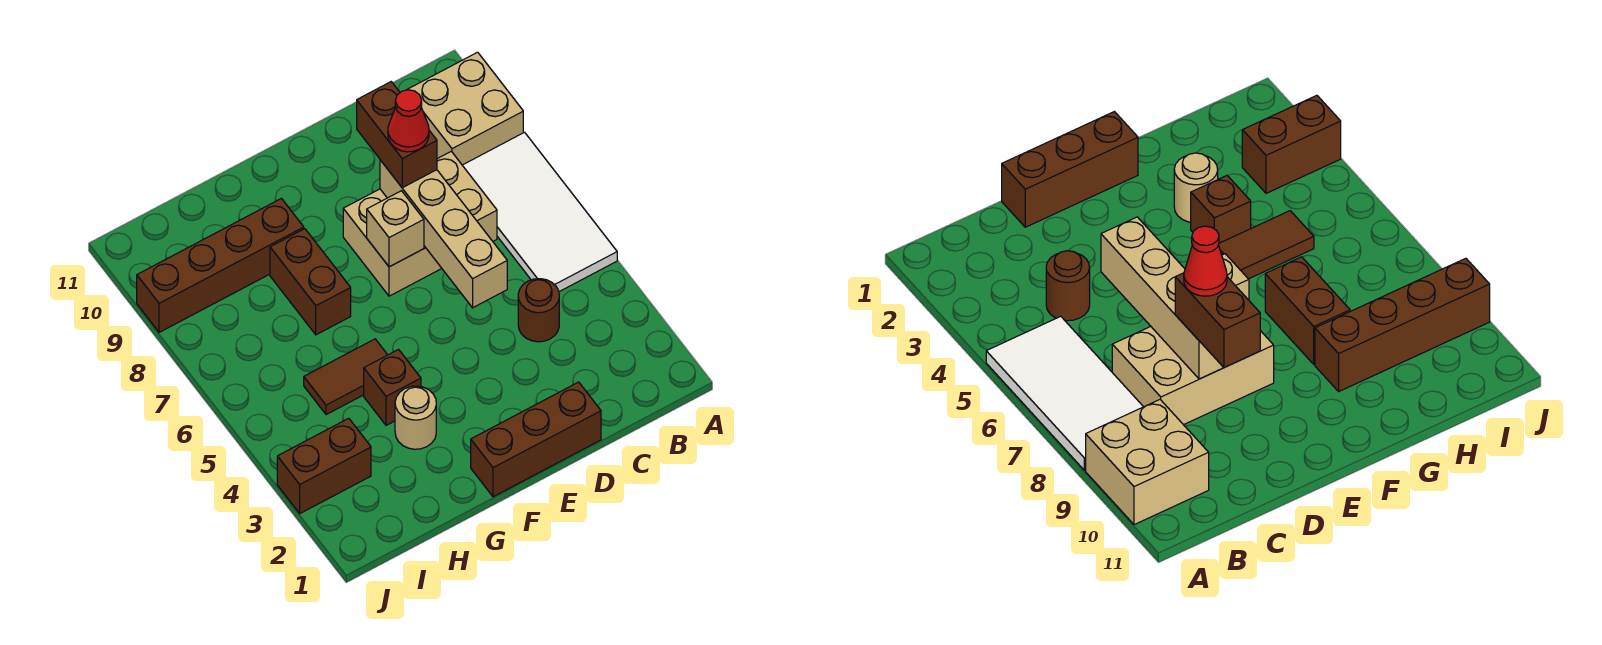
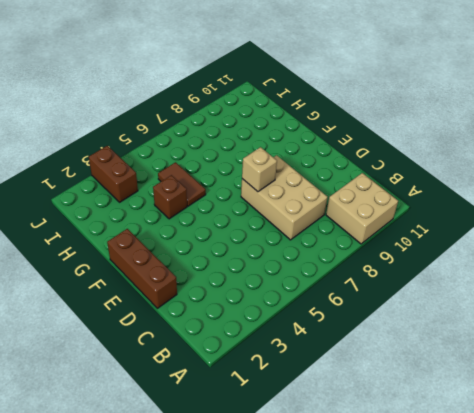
none -> white 2x4 tile [462,132,617,292]
none -> brown 1x1 round brick [518,279,559,342]
none -> tan 1x1 round brick [395,386,436,449]

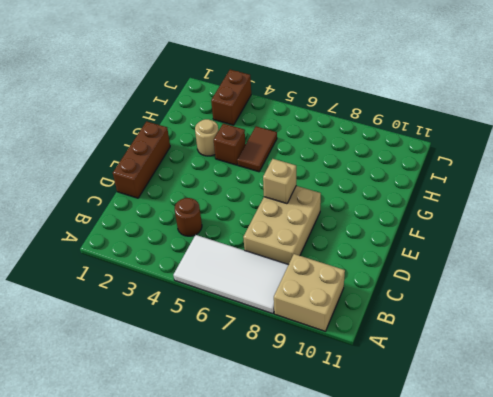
none -> brown 1x2 brick [270,229,351,335]
none -> brown 1x4 brick [137,198,304,332]
none -> tan 1x4 brick [380,160,507,308]

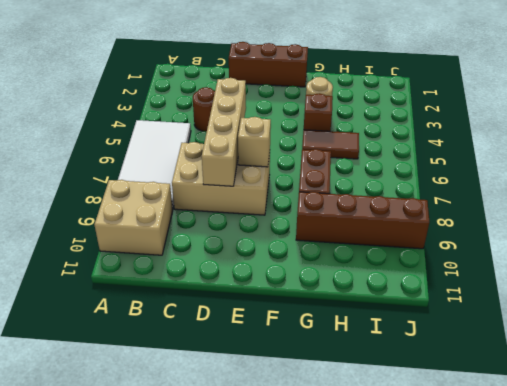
none -> brown 1x2 brick [277,418,371,513]
none -> brown 1x2 brick [357,82,437,188]
none -> red 1x1 cone [388,90,429,152]

